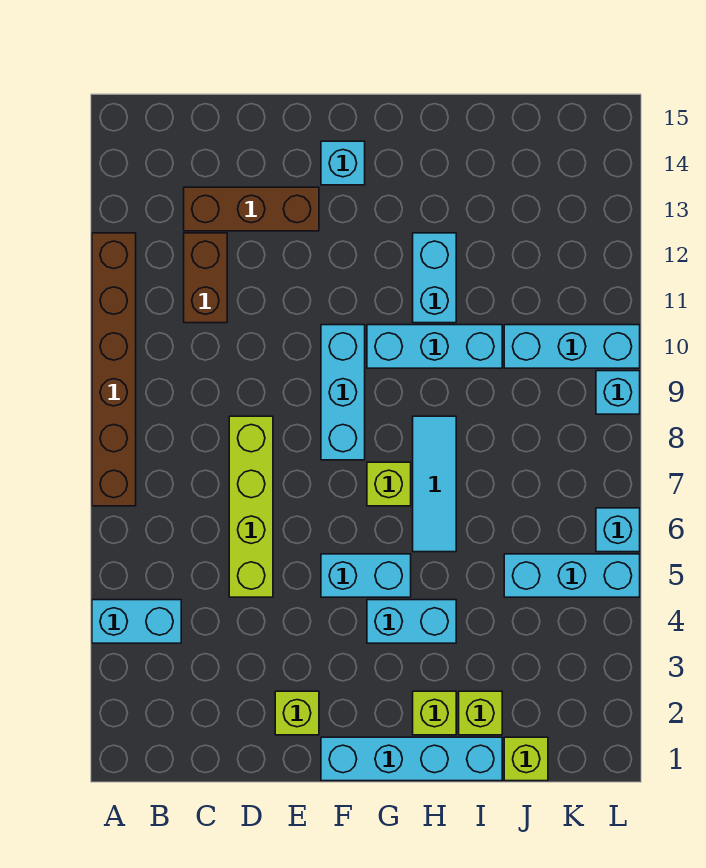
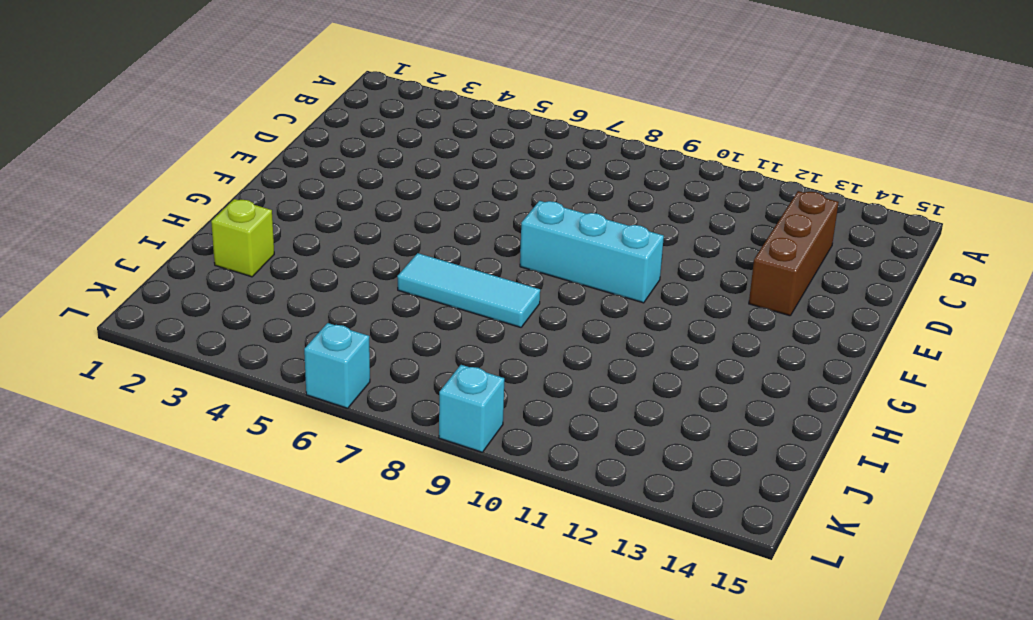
none -> cyan 1x2 brick [92,600,181,643]
none -> brown 1x6 brick [92,233,136,506]
none -> brown 1x2 brick [184,233,227,323]

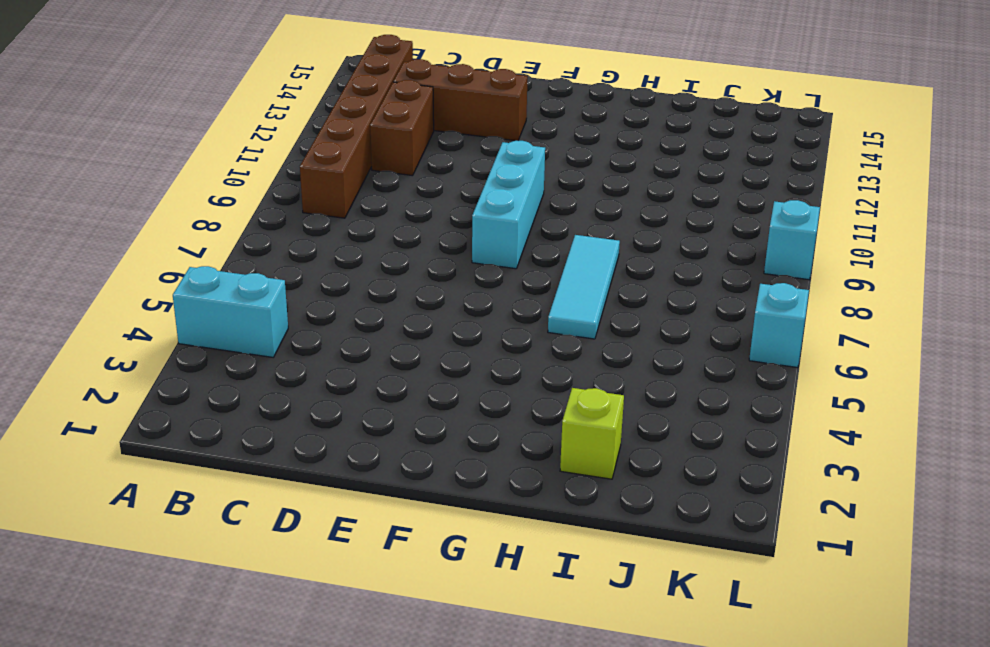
brown 1x6 brick [300,35,413,218] -> brown 1x6 brick moved to [92,233,136,506]
none -> lime 1x4 brick [229,416,273,597]
none -> lime 1x1 brick [275,691,319,735]
none -> cyan 1x4 brick [321,737,502,781]

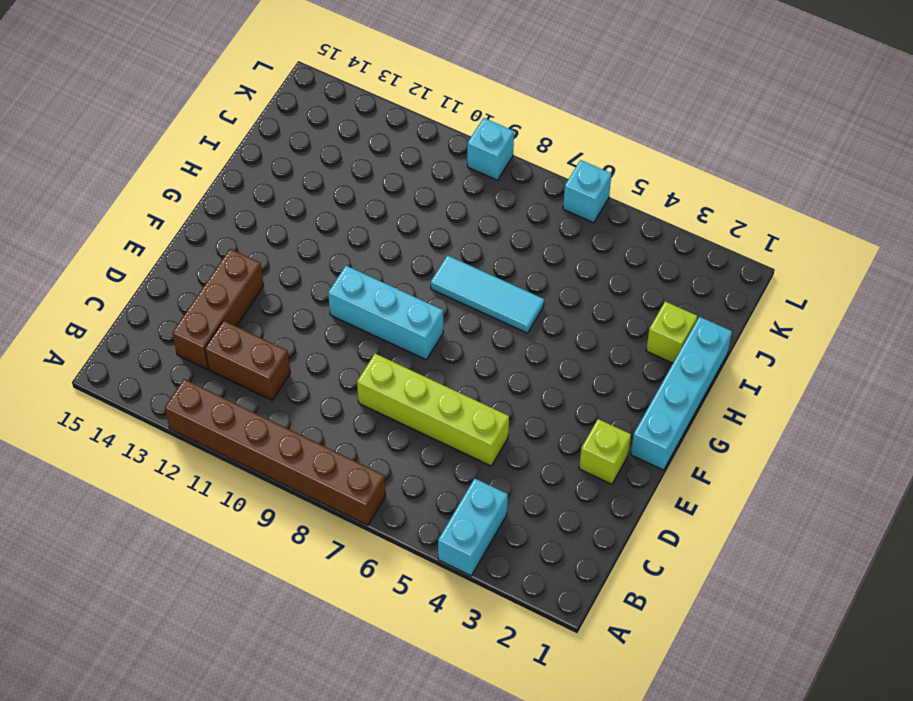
none -> cyan 1x2 brick [321,554,411,597]
none -> cyan 1x1 brick [321,141,365,185]
none -> cyan 1x2 brick [367,600,456,643]

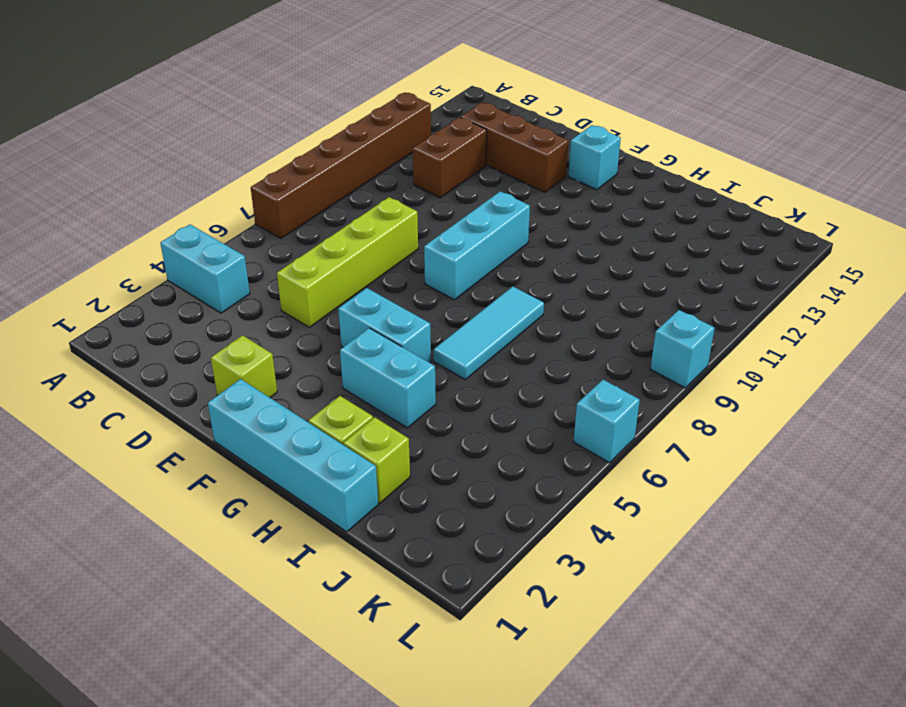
none -> lime 1x1 brick [367,462,411,506]
none -> cyan 1x3 brick [367,325,502,368]
none -> cyan 1x2 brick [413,233,456,323]

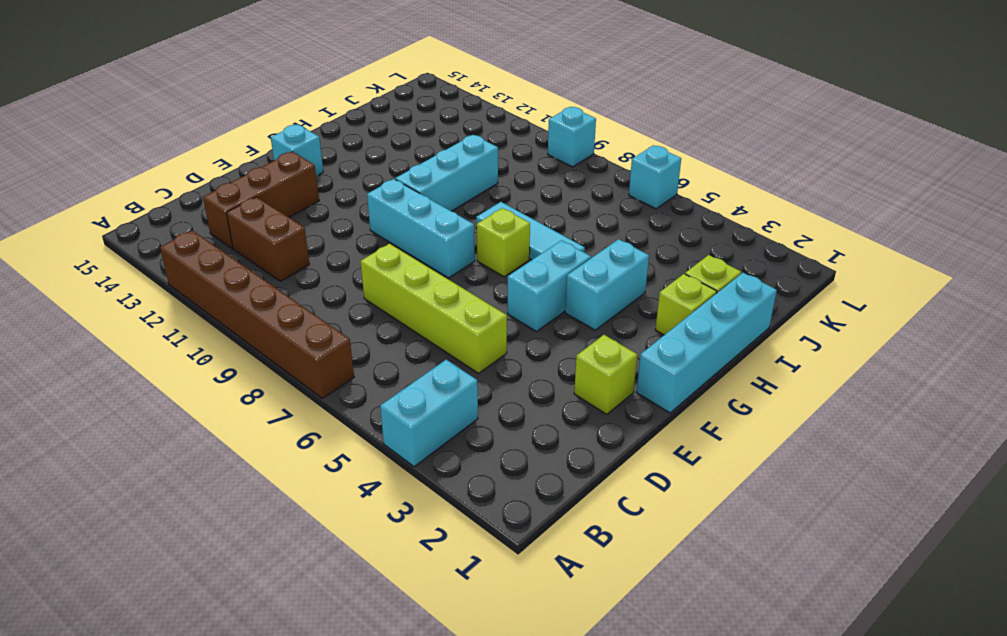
none -> cyan 1x2 brick [413,233,456,323]
none -> lime 1x1 brick [504,737,548,781]
none -> cyan 1x3 brick [504,554,640,597]

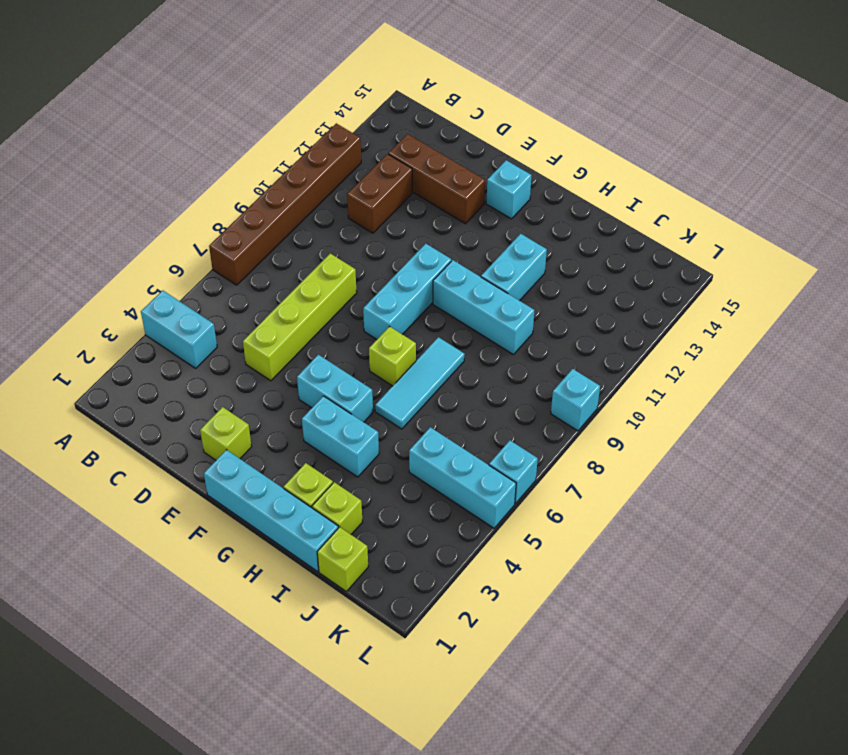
none -> cyan 1x3 brick [504,325,640,368]

